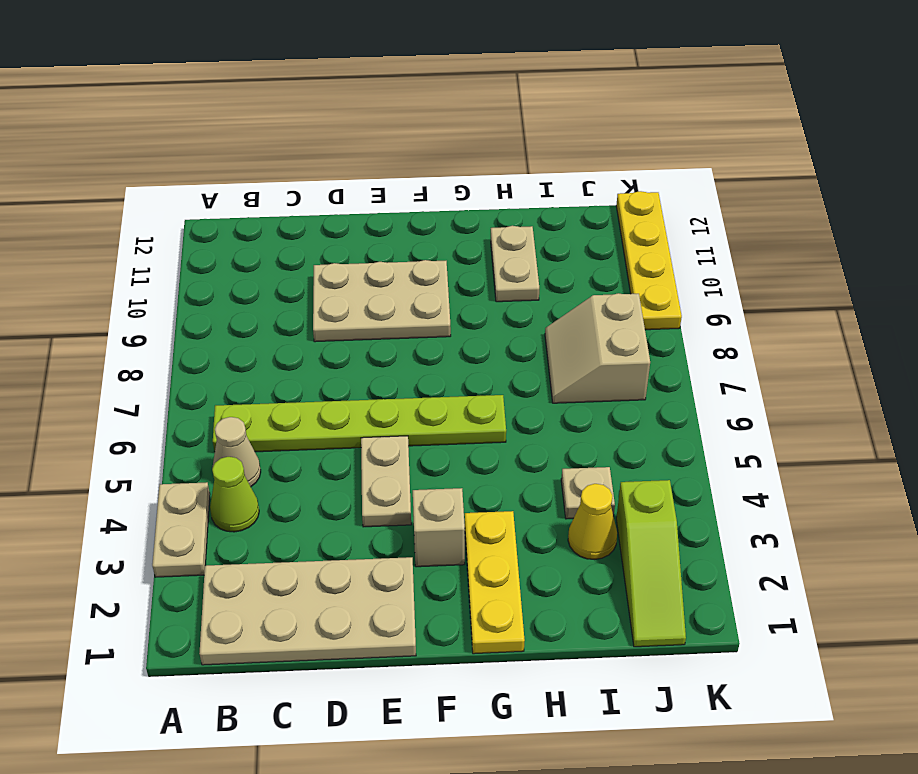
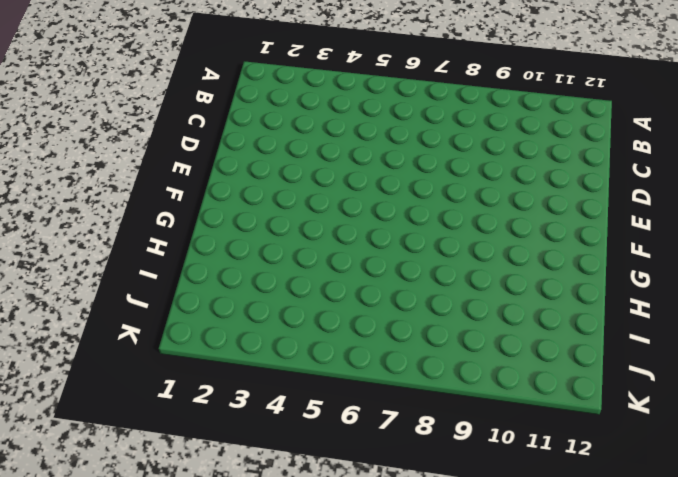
none -> tan 1x2 plate [152,482,210,577]
none -> tan 2x4 plate [199,557,416,665]
none -> lime 1x1 cone [210,457,259,532]

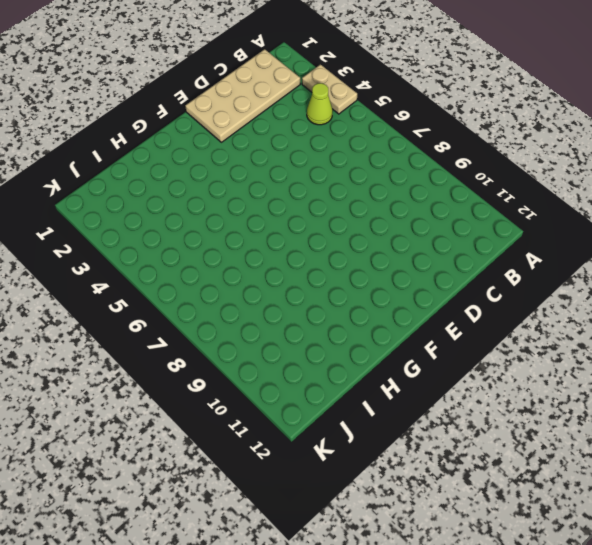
none -> tan 1x1 cone [212,417,261,487]
none -> lime 1x6 plate [213,395,506,452]
none -> tan 2x3 plate [313,260,451,342]

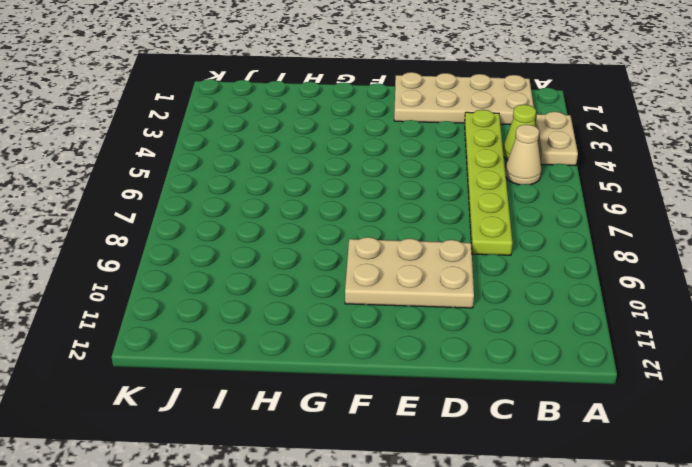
lime 1x6 plate [465,110,512,255] -> lime 1x6 plate turned to [213,395,506,452]
none -> tan 1x2 plate [361,436,411,527]
none -> tan 1x1 brick [413,488,465,567]
none -> yellow 1x3 plate [465,511,525,654]

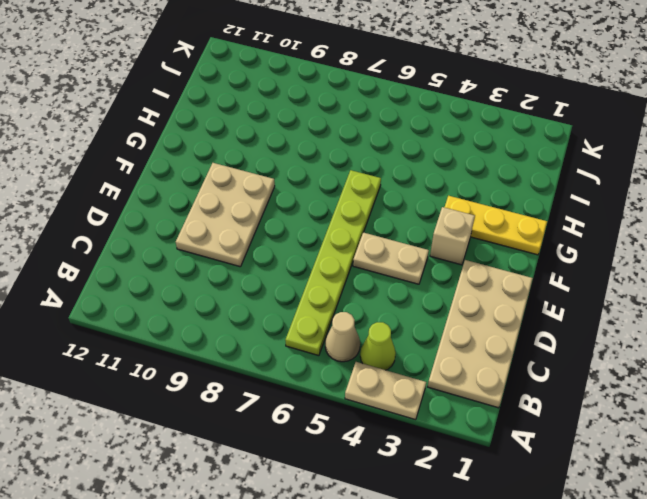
none -> tan 1x2 plate [491,226,539,302]
none -> yellow 1x1 cone [568,484,617,560]
none -> tan 1x1 plate [561,467,615,519]

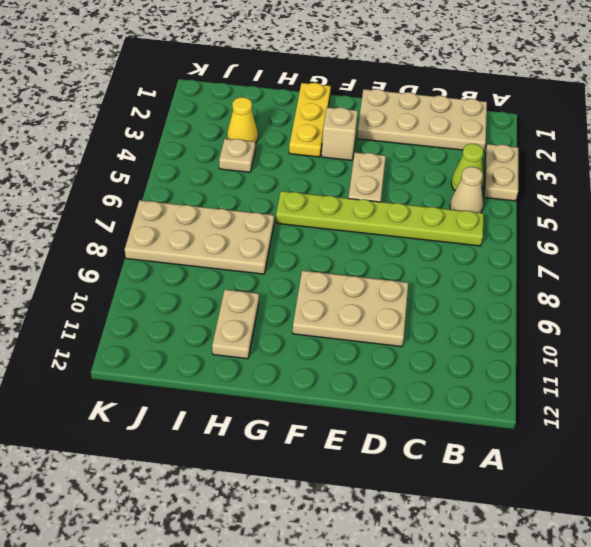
tan 2x4 plate [125,200,274,274] -> tan 2x2 slope [545,293,650,403]
none -> lime 1x3 slope [616,480,686,647]
none -> yellow 1x4 plate [616,191,682,330]

